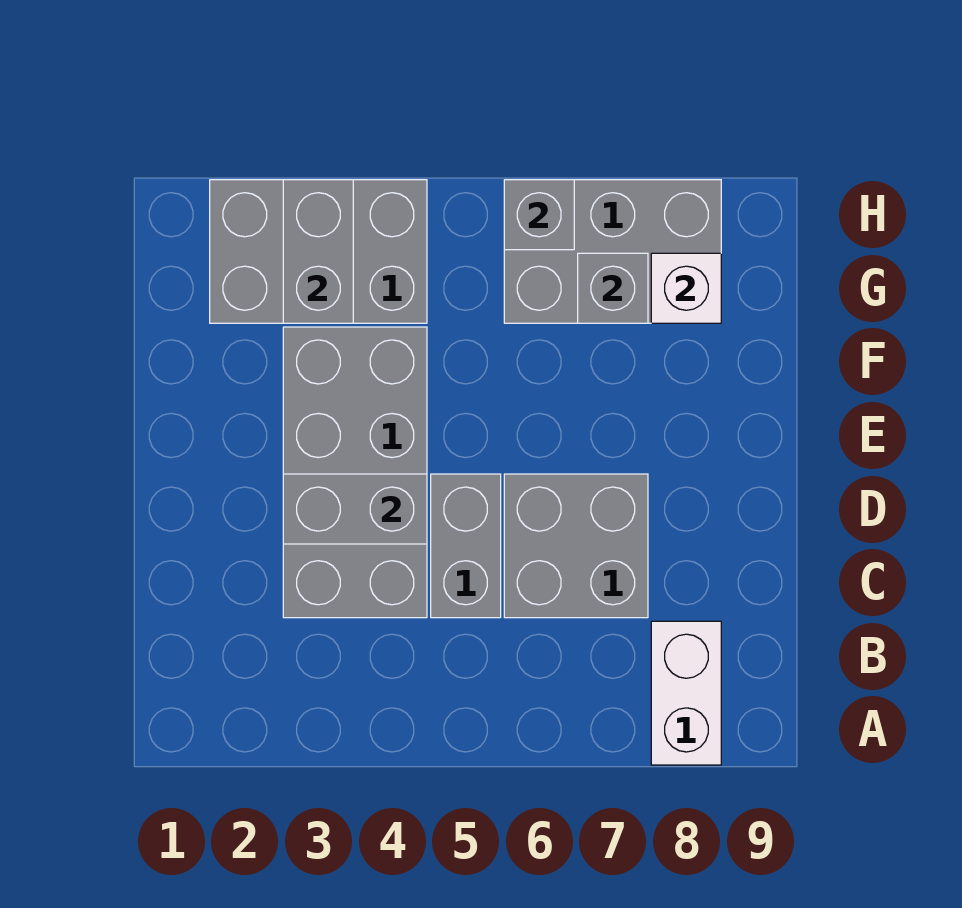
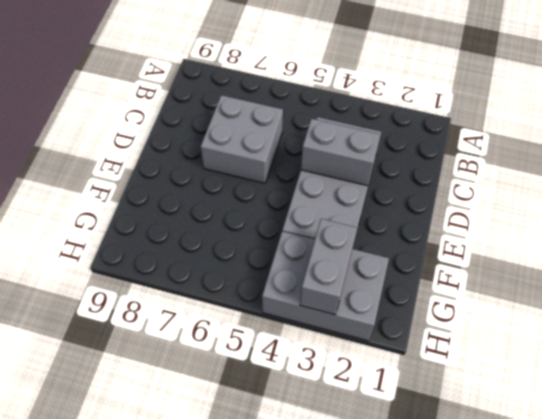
none -> white 1x2 brick [651,621,721,765]
none -> grey 1x2 brick [431,474,501,618]

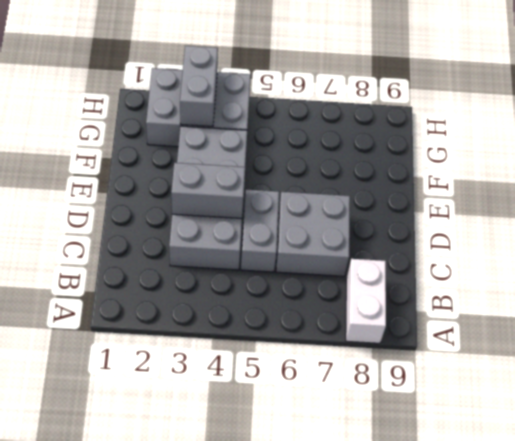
none -> grey 2x3 brick [504,180,721,323]
none -> grey 1x1 brick [578,253,648,323]

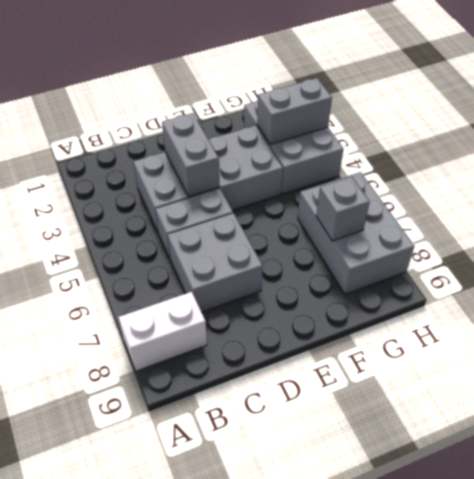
none -> white 1x1 brick [651,253,721,323]
none -> grey 1x1 brick [504,180,574,250]

